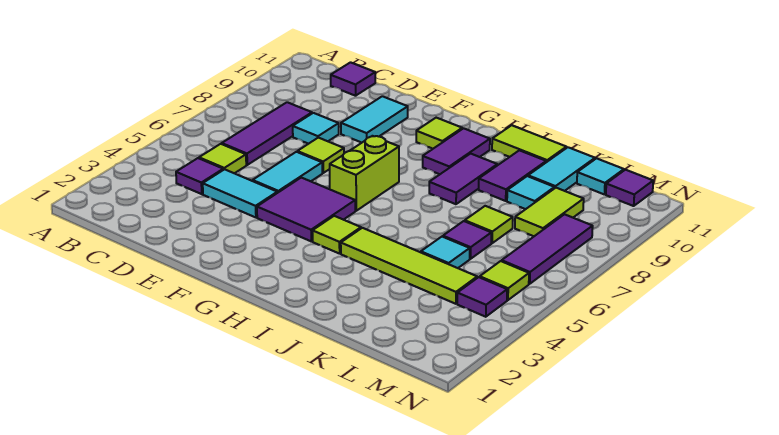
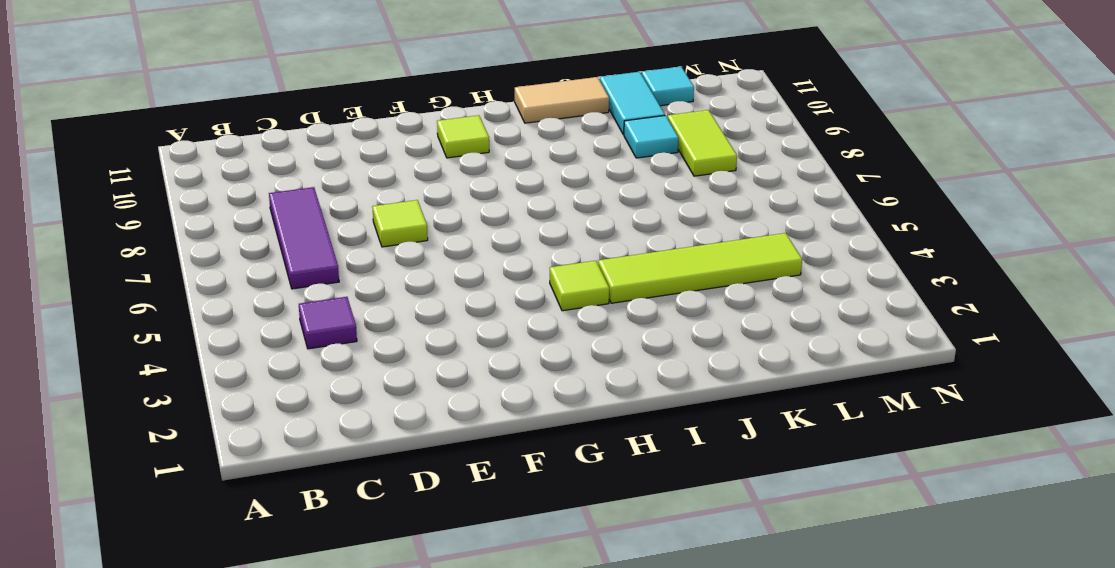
tan 1x2 tile [515,77,609,123] -> lime 1x2 tile [492,125,566,162]
none -> lime 1x1 tile [199,144,246,173]
none -> purple 1x1 tile [331,62,375,96]
none -> cyan 1x2 tile [203,169,277,217]

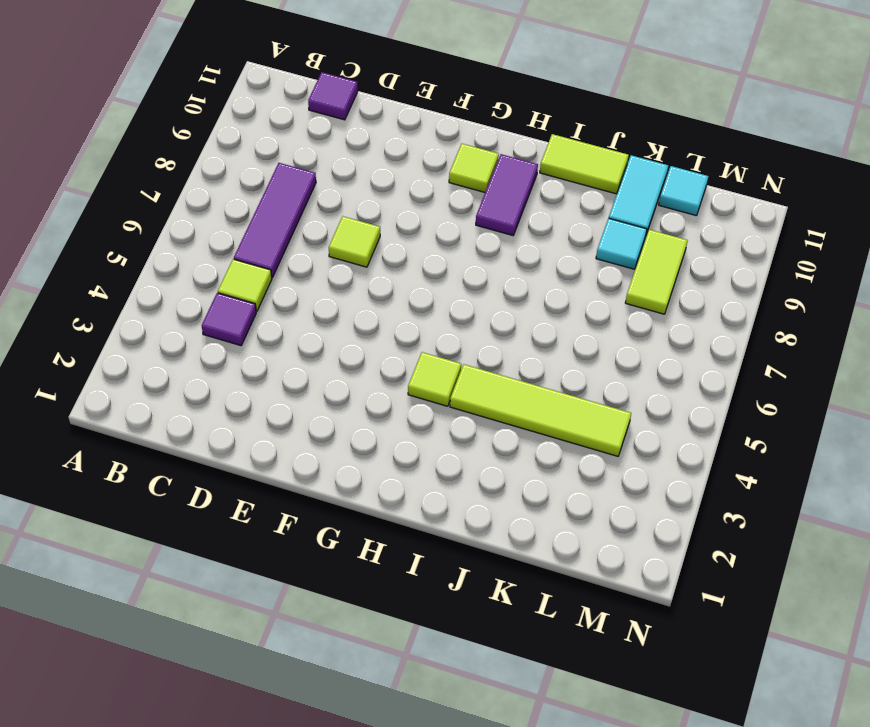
none -> cyan 1x2 tile [203,169,277,217]
none -> cyan 1x1 tile [293,113,339,144]
none -> cyan 1x2 tile [253,152,322,193]

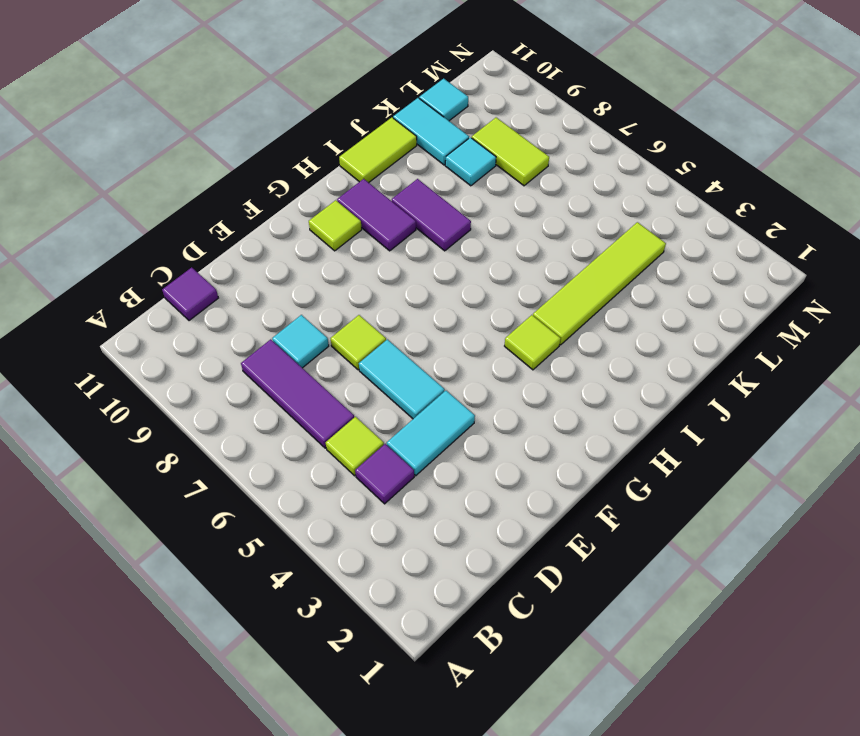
none -> cyan 1x2 tile [341,96,408,143]
none -> purple 2x2 tile [257,178,355,241]
none -> lime 1x2 brick [330,136,399,211]

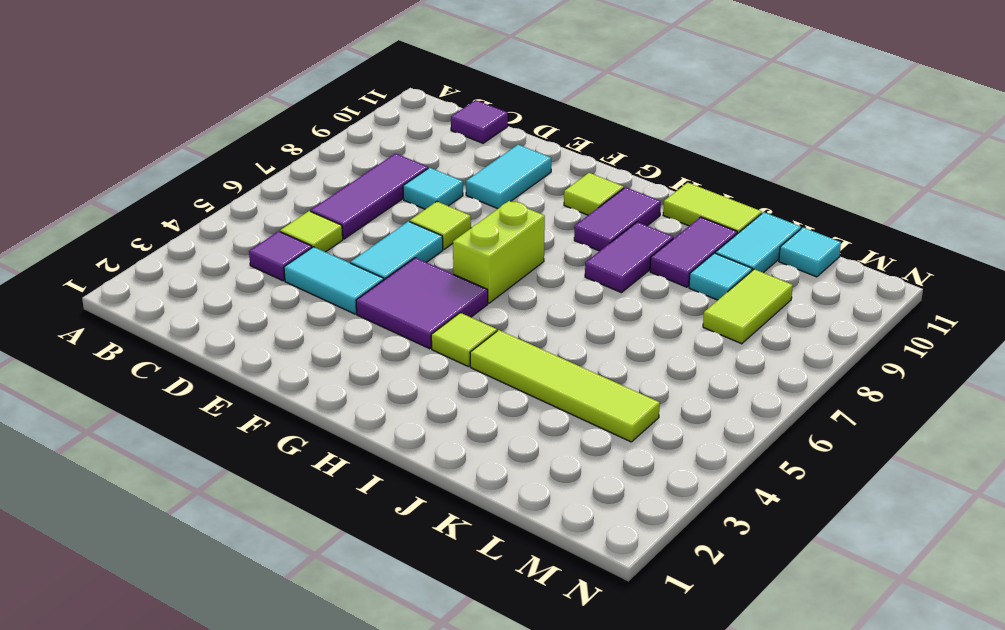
none -> cyan 1x1 tile [421,237,470,268]
none -> purple 1x1 tile [443,221,491,259]
none -> lime 1x1 tile [465,206,513,243]

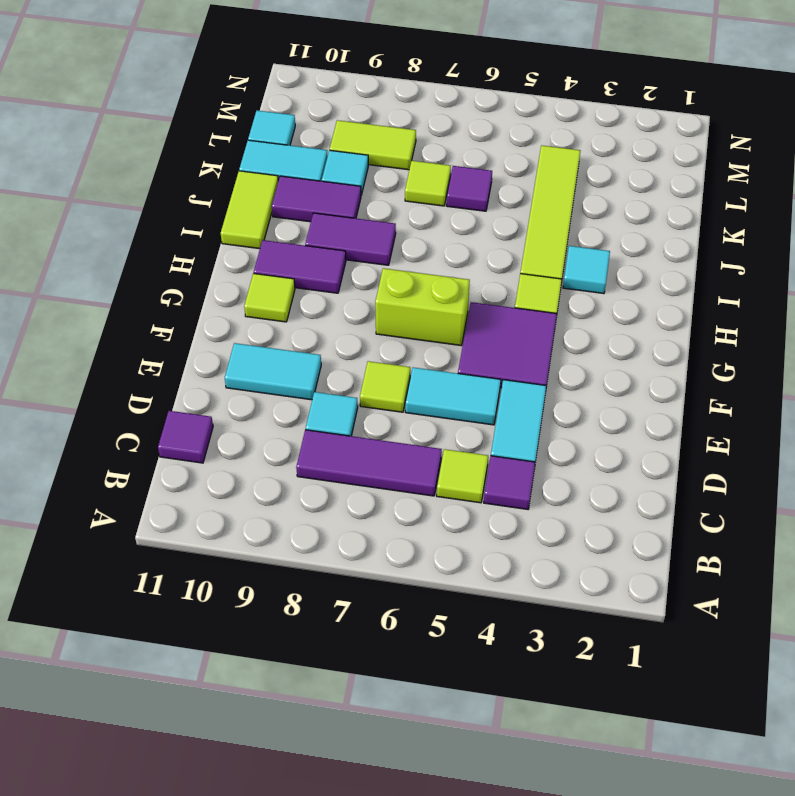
cyan 1x1 tile [563,246,610,294] -> cyan 1x1 tile moved to [421,237,470,268]
none -> purple 1x1 tile [457,277,507,317]
none -> lime 1x1 tile [480,261,529,300]
none -> purple 1x3 tile [502,214,593,284]

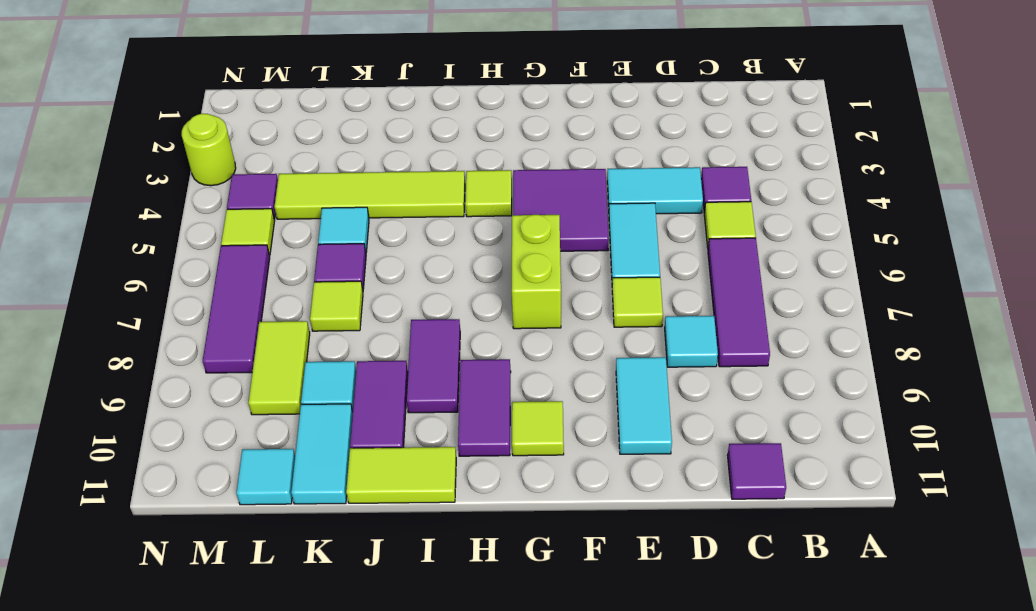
lime 1x1 round brick [182,114,236,186] -> none
none -> purple 1x1 tile [606,170,653,206]

